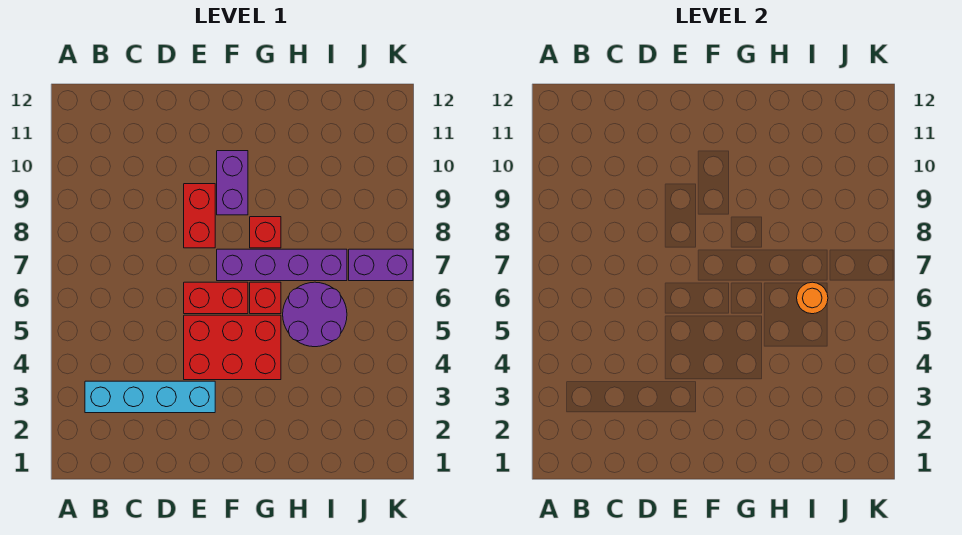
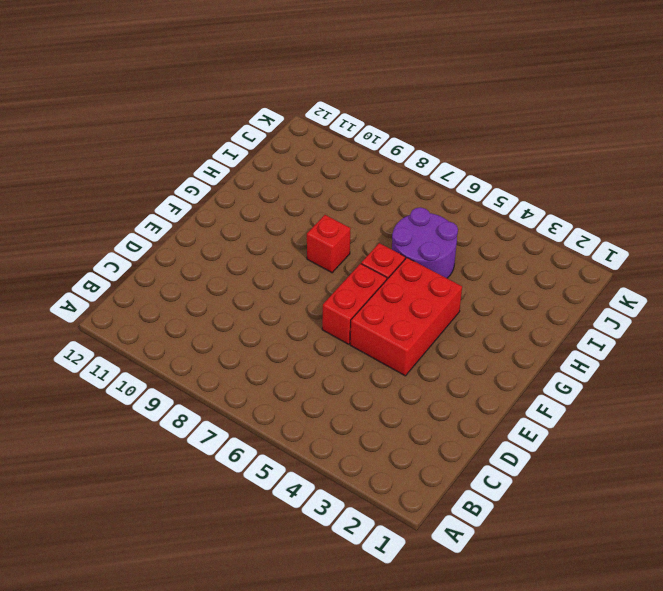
none -> cyan 1x4 brick [85,381,215,413]
none -> red 1x2 brick [184,184,215,248]

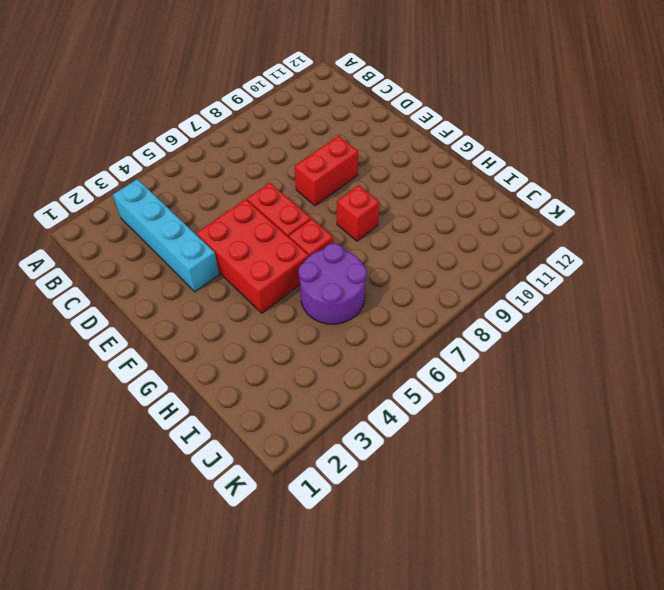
none -> purple 1x4 brick [217,249,347,281]
none -> purple 1x2 brick [217,151,248,215]

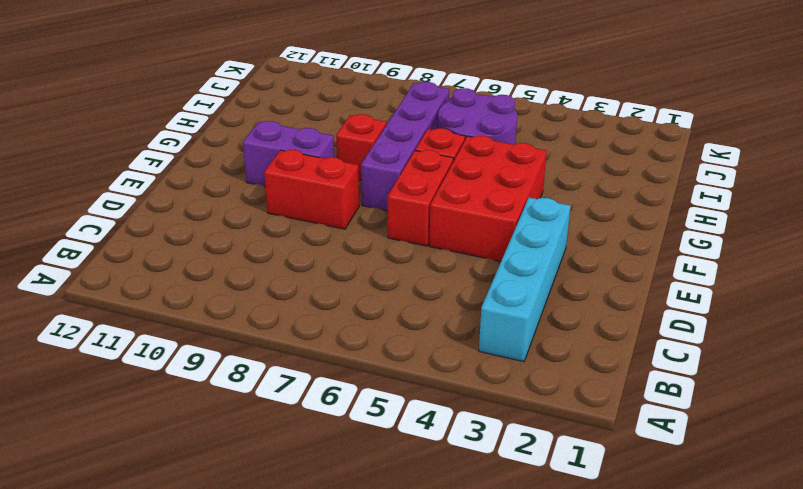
none -> purple 1x2 brick [349,249,413,281]
none -> orange 1x1 round brick [797,282,828,314]

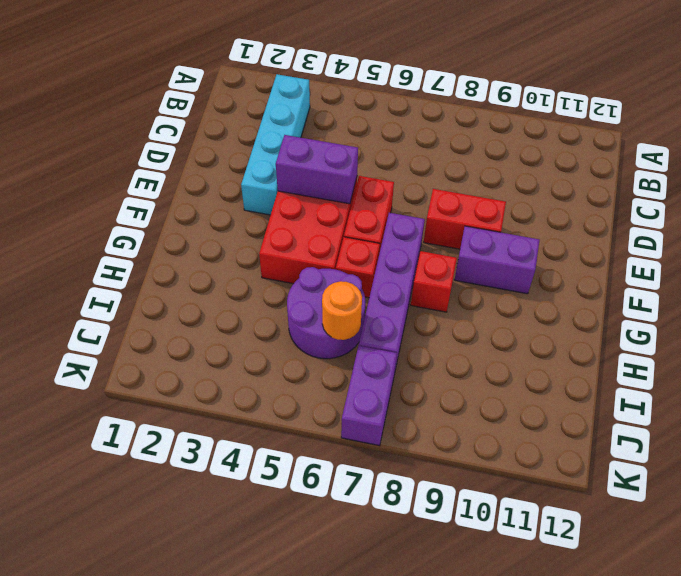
purple 1x2 brick [276,135,358,204] -> none

